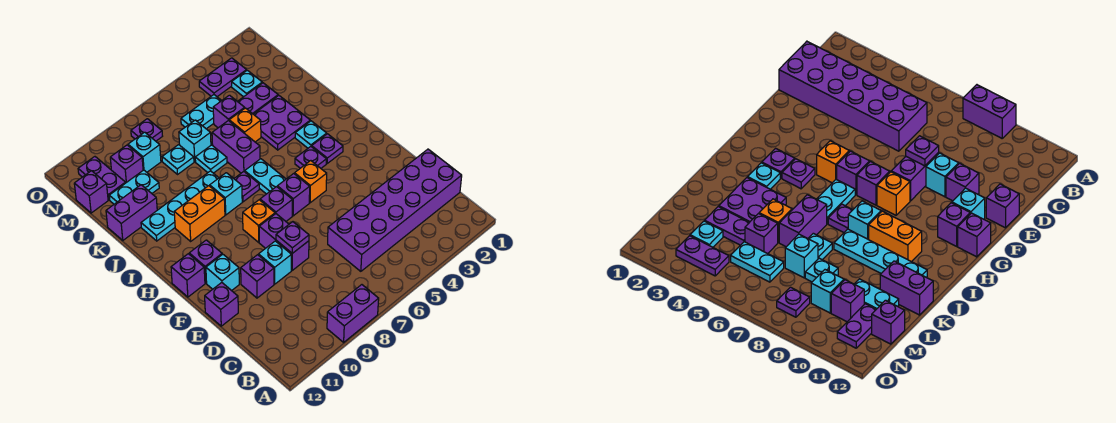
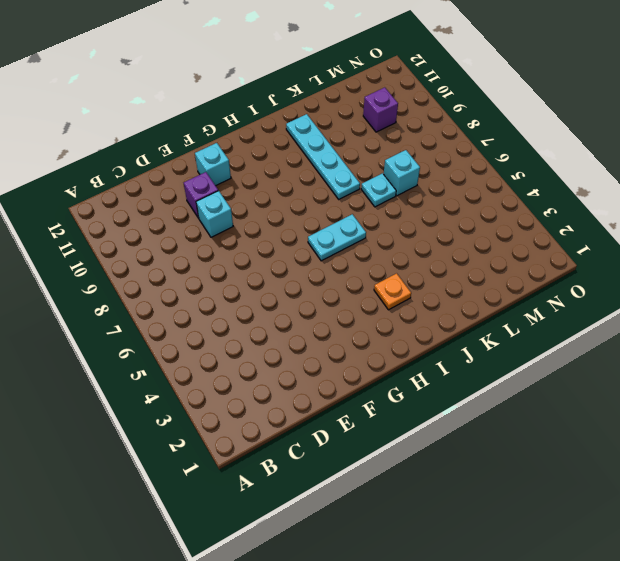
orange 1x1 plate [374,273,411,310] -> cyan 1x1 plate [295,121,327,148]
none -> purple 1x2 brick [327,285,379,342]
none -> purple 2x6 brick [328,149,462,271]
none -> purple 1x2 brick [259,214,309,270]
none -> purple 1x1 brick [205,283,238,326]

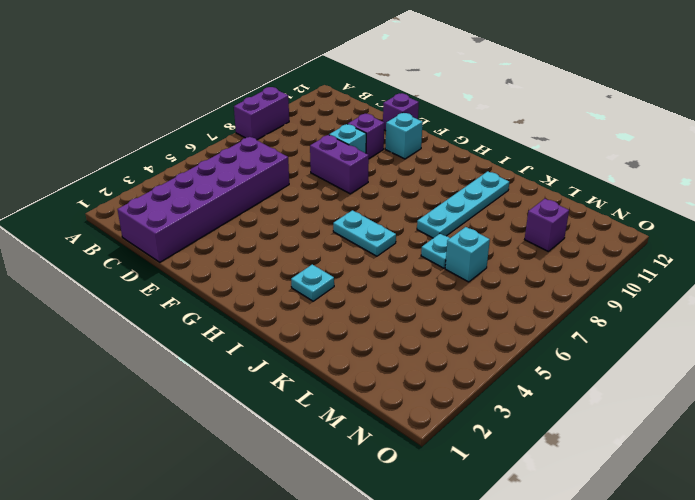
none -> orange 1x1 brick [295,161,327,203]
none -> purple 1x1 brick [277,174,310,216]
none -> purple 1x1 brick [260,187,292,221]
none -> orange 1x1 brick [243,200,275,242]

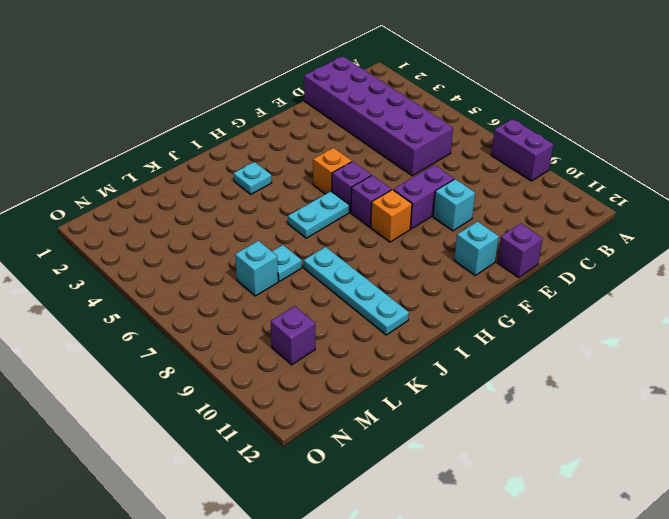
none -> purple 1x1 brick [241,255,274,298]
none -> purple 1x1 brick [189,240,222,283]
none -> purple 1x1 brick [171,254,205,297]
none -> purple 1x1 plate [312,134,343,163]

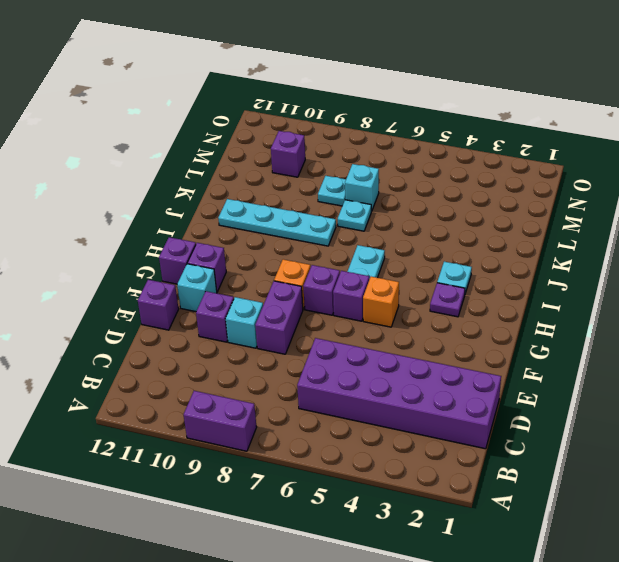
none -> purple 1x1 plate [295,147,327,168]
none -> purple 1x1 plate [234,172,259,202]
none -> cyan 1x1 brick [210,173,242,215]
none -> orange 1x2 brick [174,186,225,241]

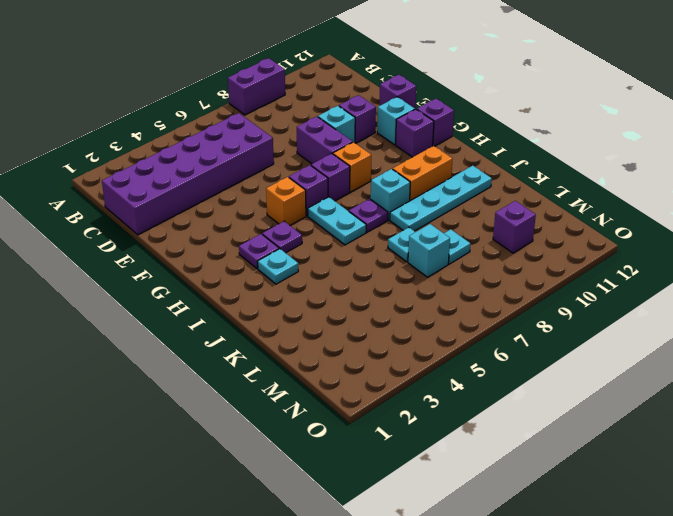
none -> purple 2x2 plate [254,95,310,150]
none -> purple 1x2 brick [212,121,260,173]
none -> orange 1x1 brick [229,108,261,142]
none -> purple 1x2 brick [106,185,157,240]

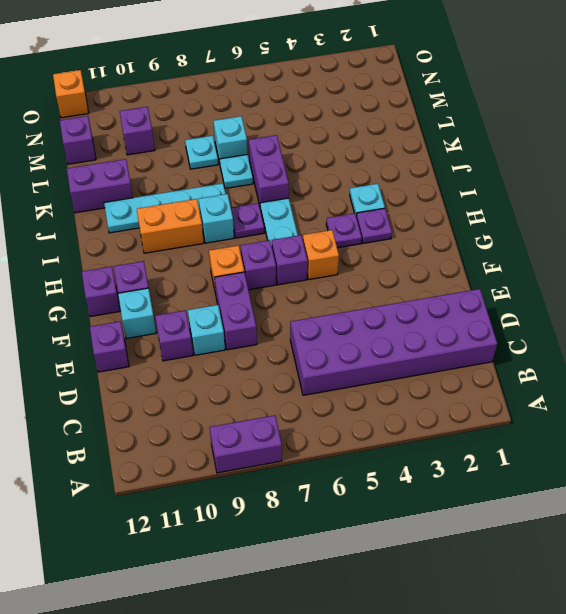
orange 1x1 brick [53,70,88,118] -> orange 1x1 brick moved to [229,108,261,142]
none -> purple 2x2 plate [254,95,310,150]
none -> purple 1x2 plate [237,83,278,114]
none -> purple 1x1 brick [213,95,245,128]
none -> cyan 1x2 plate [109,170,159,204]

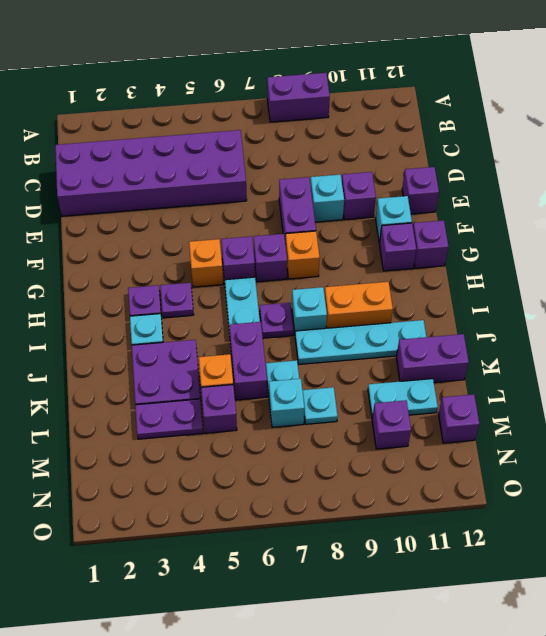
none -> cyan 1x1 plate [232,70,262,97]
none -> cyan 1x2 plate [181,95,222,129]
none -> cyan 1x1 brick [128,132,161,172]
none -> purple 1x2 plate [78,157,125,200]

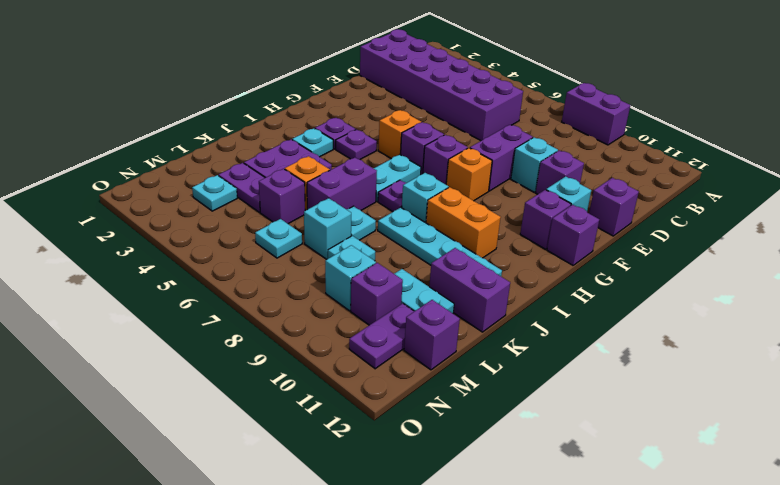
cyan 1x1 plate [255,219,302,258] -> cyan 1x2 plate [181,95,222,129]
none -> purple 1x2 plate [199,58,247,97]
none -> purple 1x1 plate [131,119,162,141]
none -> purple 1x1 plate [276,222,309,253]

